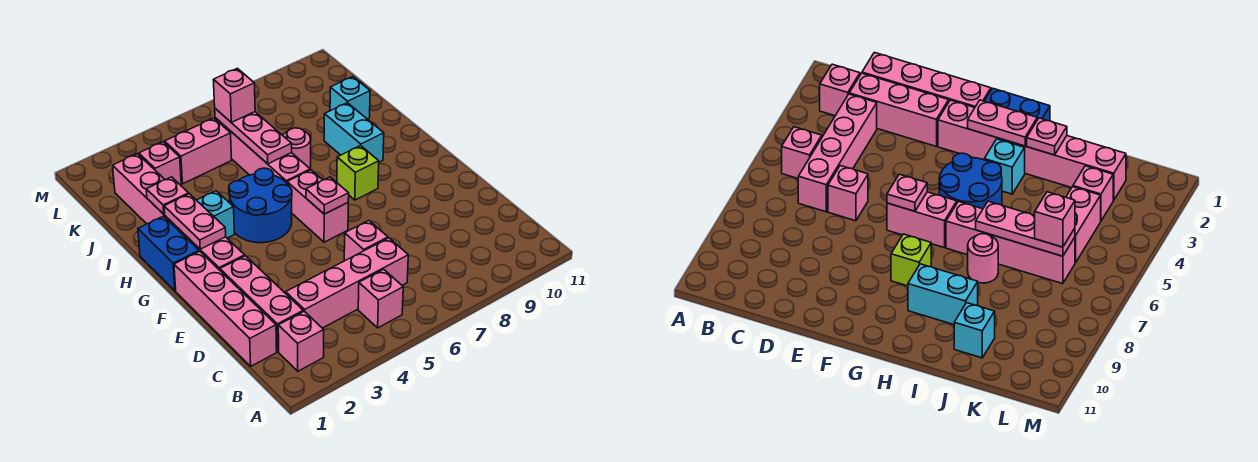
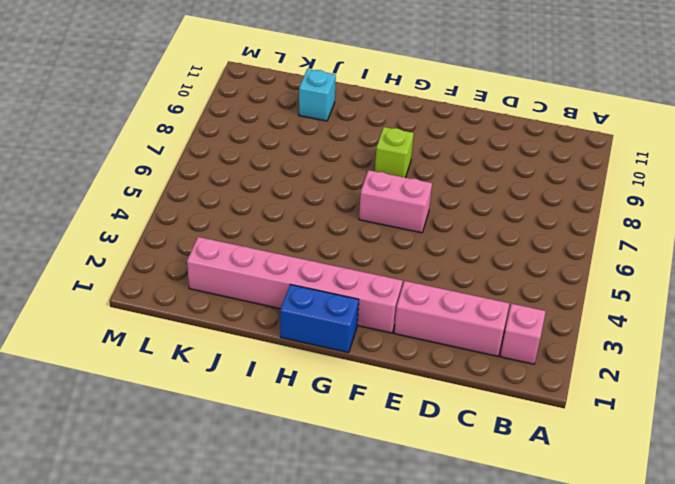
none -> pink 1x1 brick [358,269,403,328]
none -> pink 1x4 brick [174,251,277,366]
none -> pink 1x4 brick [286,238,408,328]

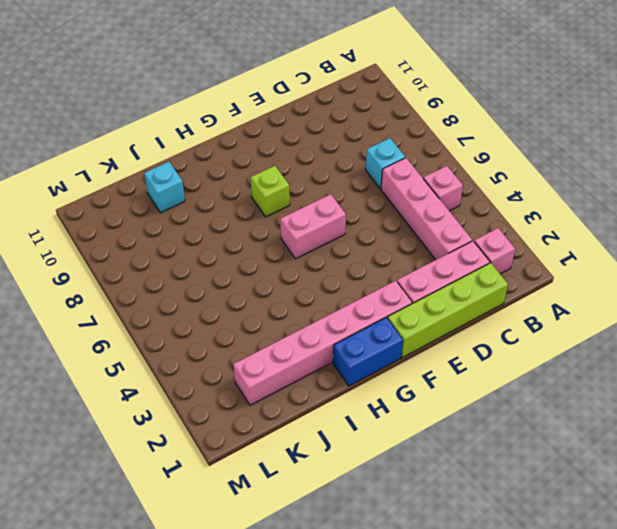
lime 1x4 brick [388,263,508,357] -> pink 1x4 brick [174,251,277,366]
cyan 1x1 brick [366,138,405,189] -> cyan 1x1 brick moved to [197,191,235,238]
none -> pink 1x1 brick [344,221,388,261]
none -> blue 2x2 round brick [229,168,292,243]
none -> pink 1x4 brick [215,118,310,183]

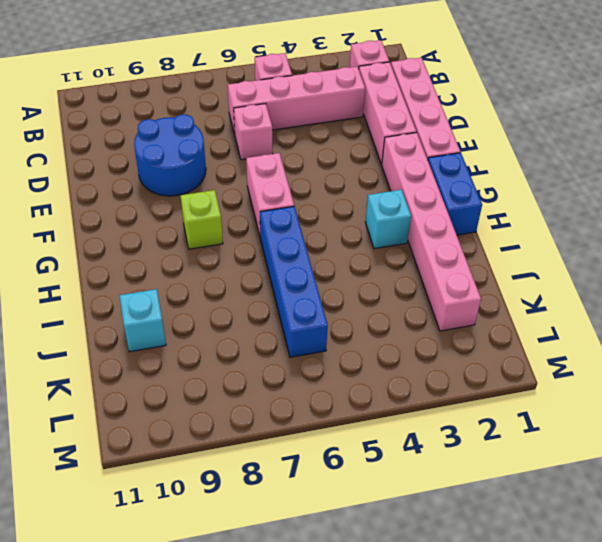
blue 2x2 round brick [134,114,206,196] -> blue 2x2 round brick moved to [229,168,292,243]
blue 1x4 brick [260,206,328,357] -> pink 1x4 brick [215,118,310,183]
none -> cyan 1x2 brick [324,103,384,162]
none -> pink 1x1 round brick [283,128,311,168]
none -> pink 1x1 brick [139,142,181,185]

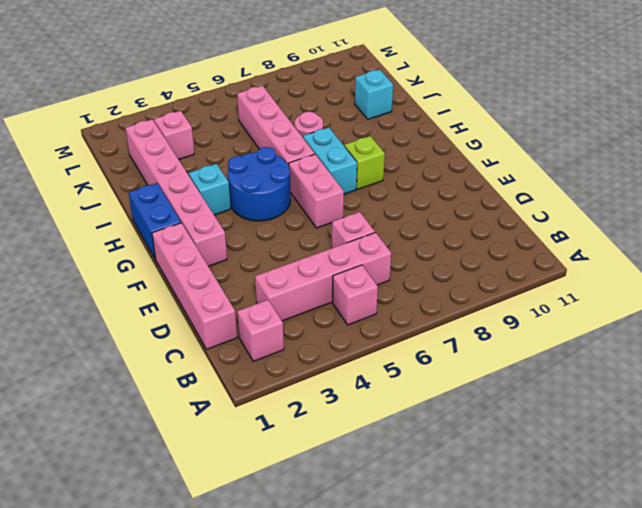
cyan 1x2 brick [303,127,357,194] -> cyan 1x2 brick moved to [324,103,384,162]
none -> pink 1x3 brick [220,256,303,352]
none -> pink 1x2 brick [165,118,232,184]
none -> pink 1x1 plate [306,177,349,214]

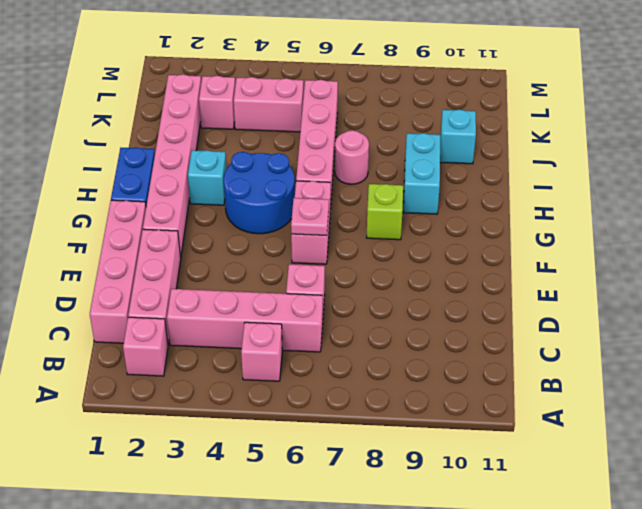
none -> pink 1x2 plate [164,194,226,249]
none -> pink 1x1 plate [146,177,189,214]
none -> pink 1x3 plate [215,109,292,164]

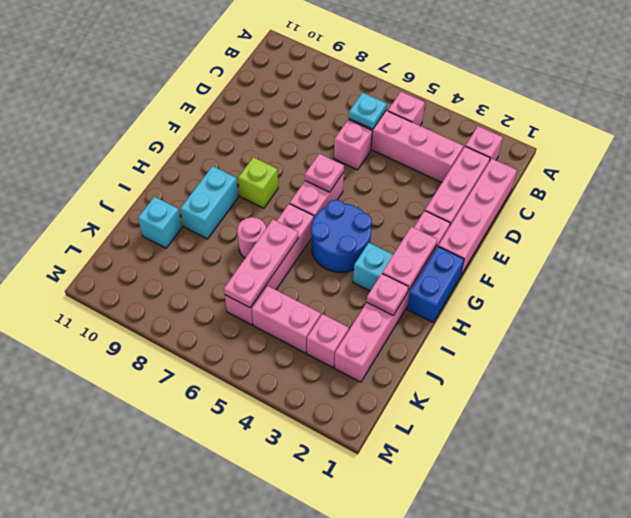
cyan 1x1 plate [349,93,387,129] -> none
none -> pink 1x1 brick [214,68,255,122]

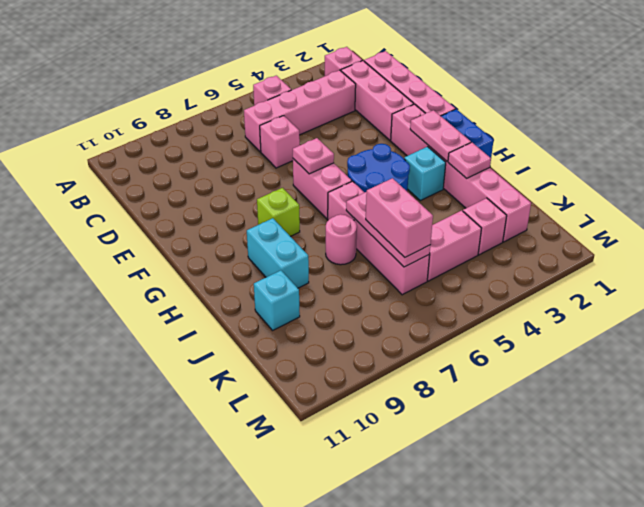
pink 1x2 brick [366,178,433,257] -> pink 1x1 brick [214,68,255,122]

